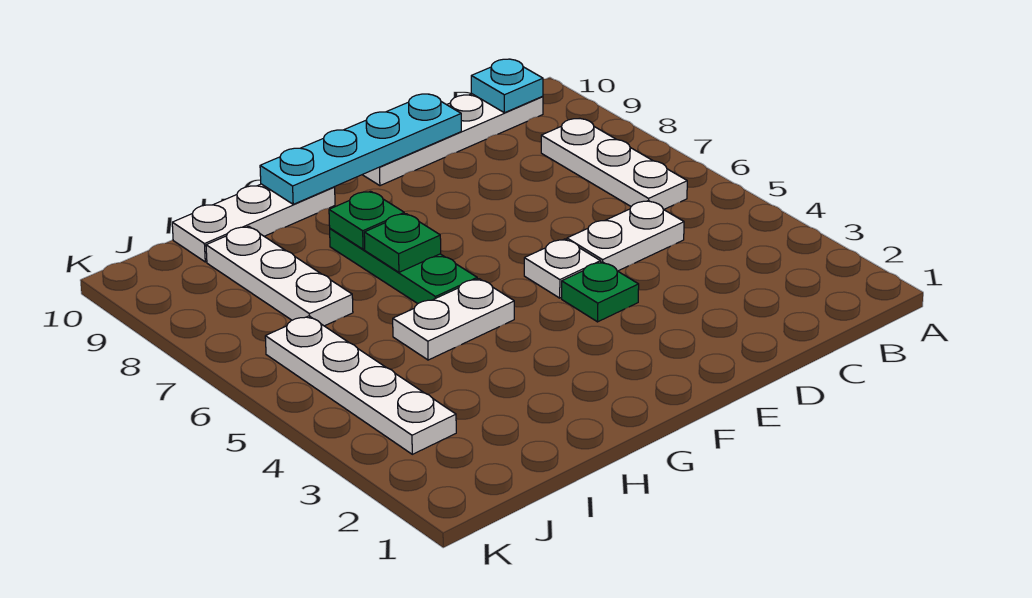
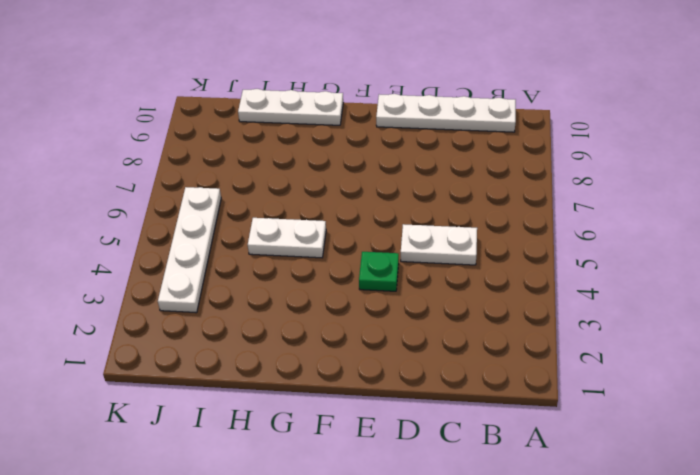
none -> white 1x3 plate [541,118,687,209]
none -> white 1x1 plate [524,239,601,298]
none -> green 1x3 plate [330,229,477,304]

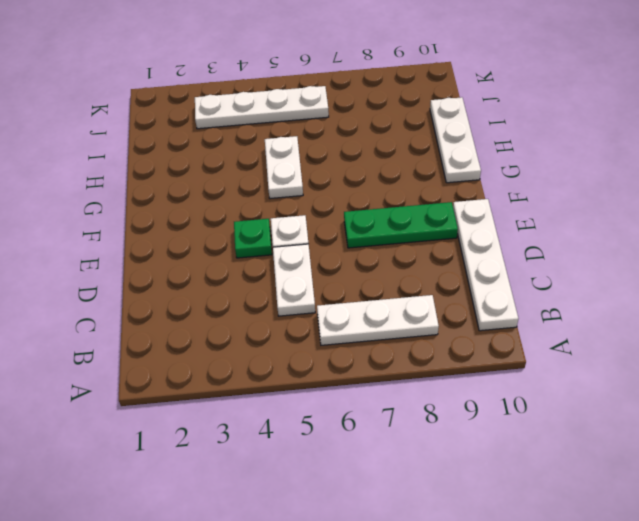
green 1x3 plate [344,202,458,248] -> green 1x3 plate moved to [330,229,477,304]
none -> white 1x3 plate [206,226,353,326]
none -> cyan 1x1 plate [471,59,543,113]
none -> cyan 1x4 plate [260,94,461,204]

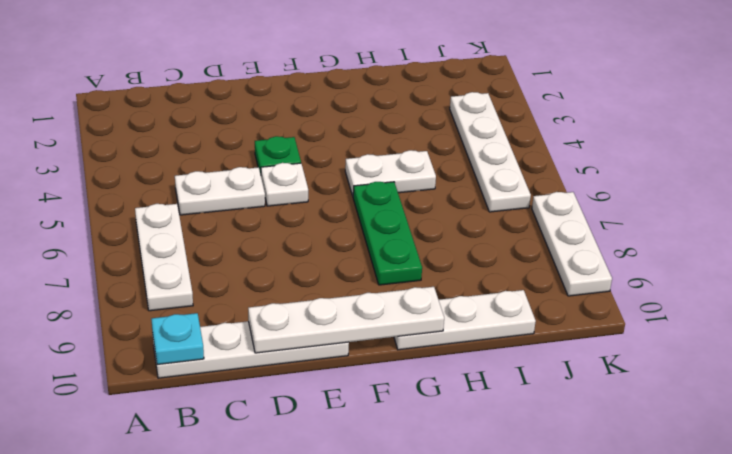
white 1x4 plate [248,287,444,353] -> cyan 1x4 plate [260,94,461,204]
white 1x3 plate [532,192,612,296] -> white 1x3 plate moved to [206,226,353,326]
none -> green 1x1 plate [364,214,441,272]
none -> green 1x1 plate [329,191,404,249]

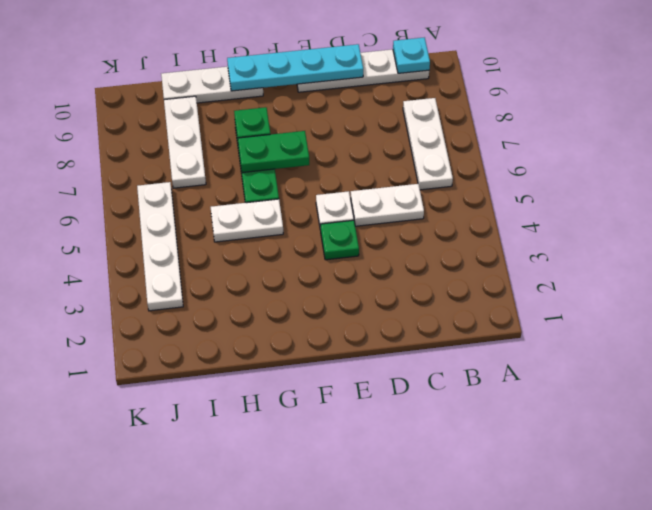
green 1x2 plate [238,131,309,173] -> green 1x1 plate [364,214,441,272]

